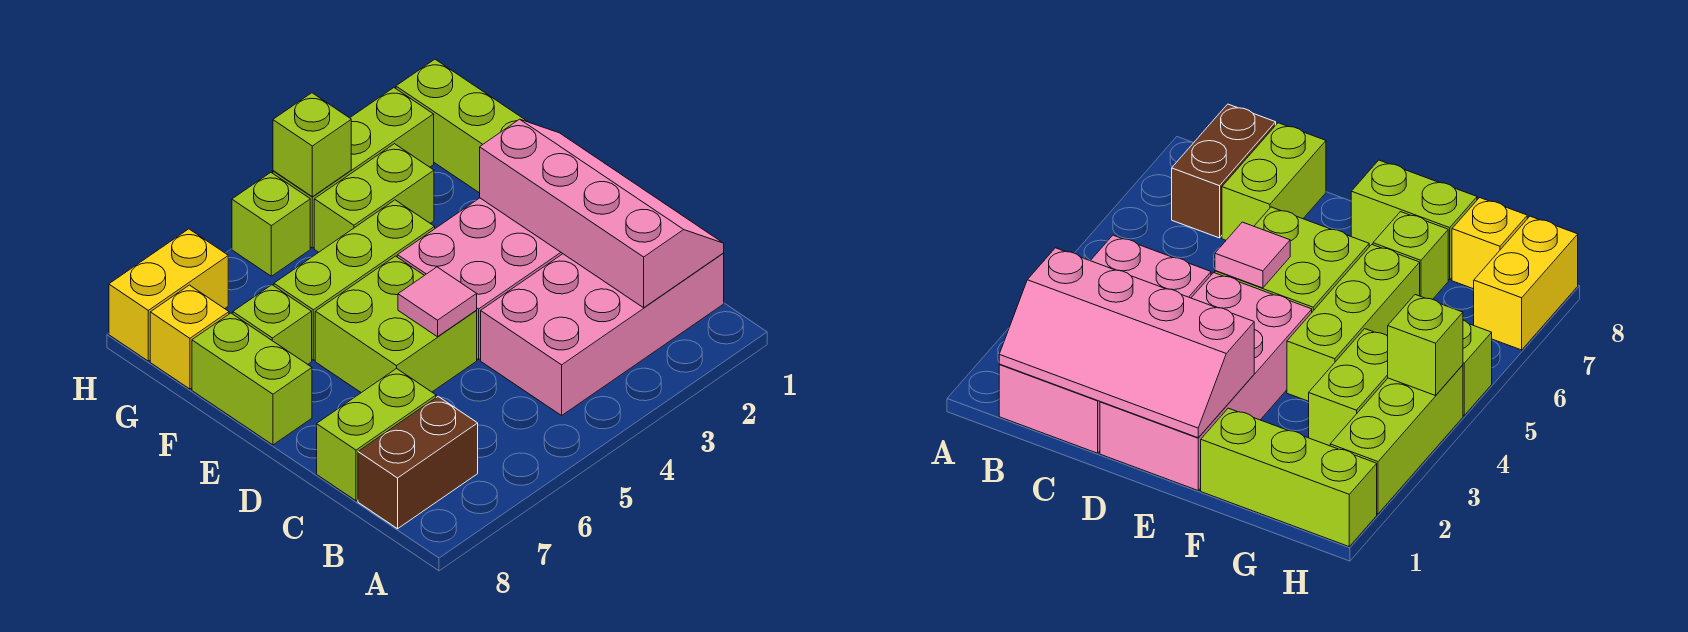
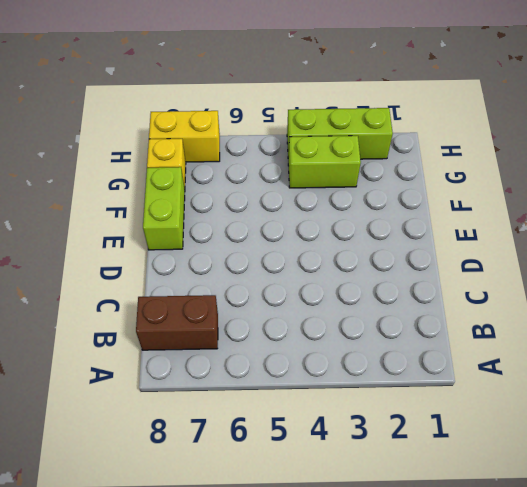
none -> pink 2x4 brick [481,253,724,415]
none -> lime 1x2 brick [317,368,436,501]
none -> pink 2x4 brick [397,198,563,360]

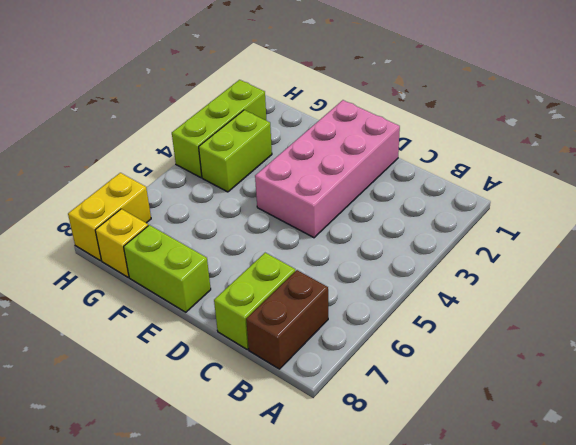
none -> pink 2x4 brick [481,253,724,415]
none -> lime 2x2 brick [315,256,477,393]
none -> lime 1x3 brick [396,59,528,193]

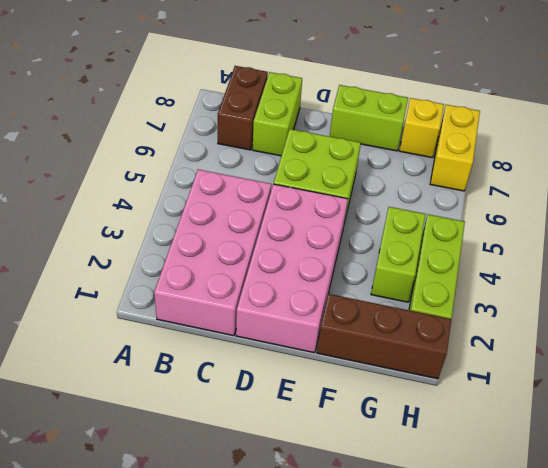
brown 1x3 brick [317,294,451,379] -> lime 1x3 brick [396,59,528,193]
none -> lime 1x3 brick [274,200,435,360]
none -> lime 1x1 brick [233,285,312,364]
none -> lime 1x1 brick [232,173,310,276]

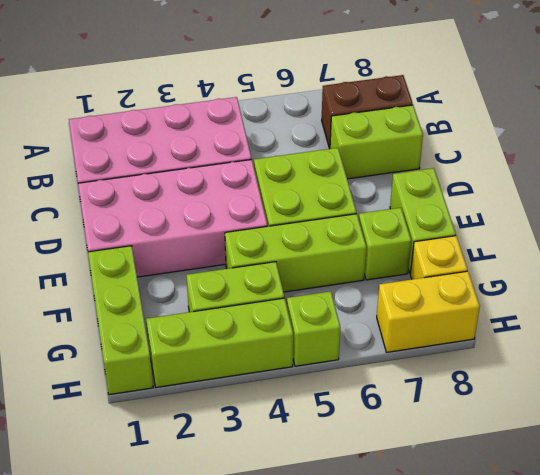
none -> pink 2x4 slope [480,119,724,308]
none -> pink 1x1 tile [398,267,477,337]
none -> lime 1x1 brick [273,93,351,197]

